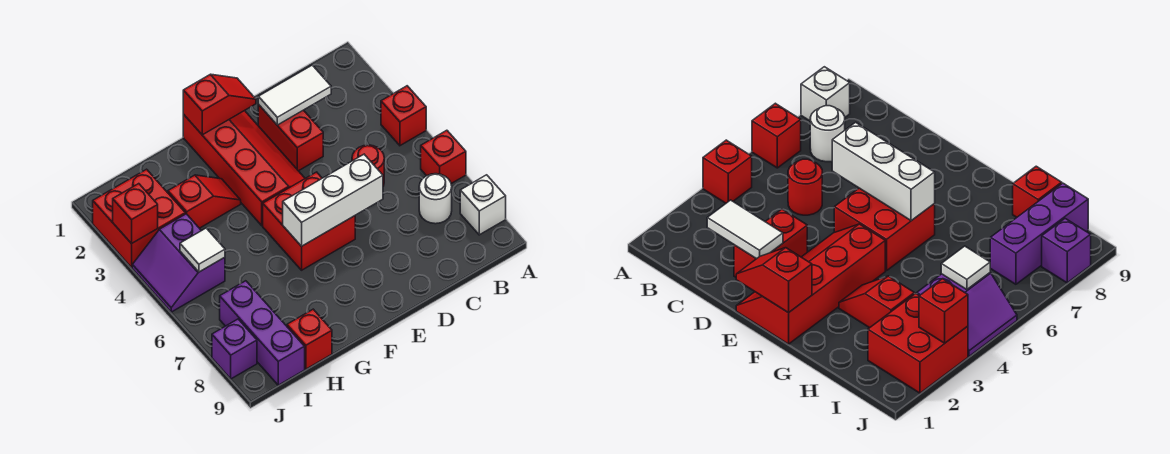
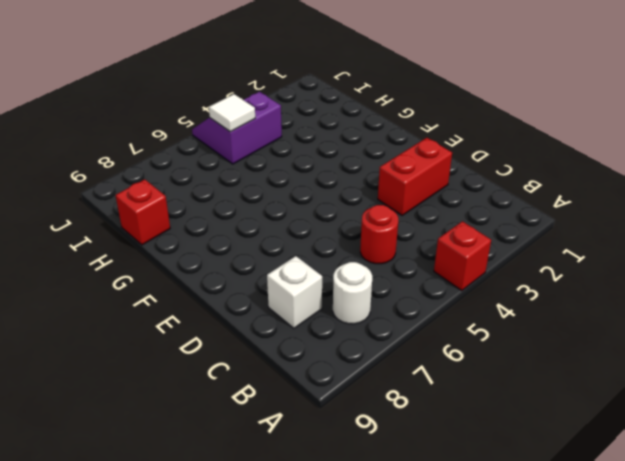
white 1x1 brick [267,256,322,328] -> white 1x1 brick moved to [460,175,506,235]
none -> red 1x1 brick [421,130,466,184]
none -> red 2x4 slope [183,111,305,226]
none -> red 2x2 brick [263,172,355,270]

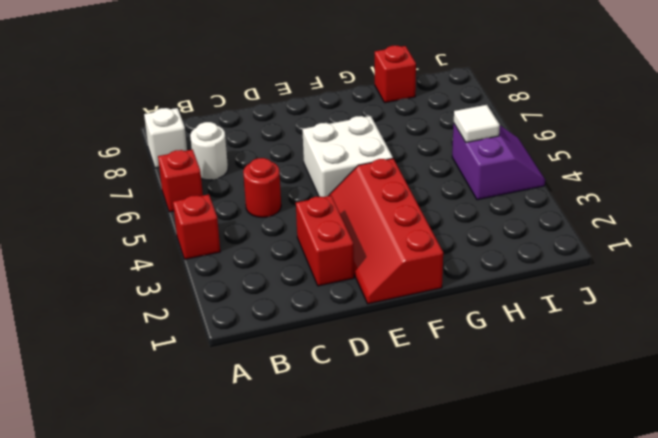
white 2x2 brick [302,116,393,197] -> red 2x2 brick [263,172,355,270]
none -> red 1x2 slope [168,175,241,228]
none -> red 2x2 brick [93,169,185,267]
none -> purple 1x3 brick [220,281,305,385]

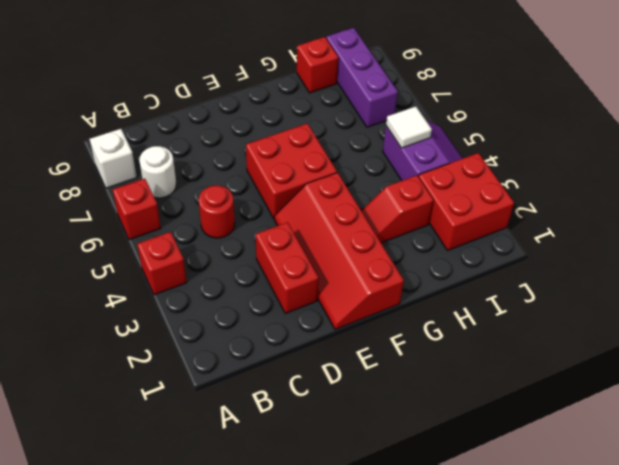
none -> purple 1x1 brick [212,319,257,379]
none -> white 1x2 tile [258,65,331,125]
none -> white 1x3 brick [283,154,383,246]

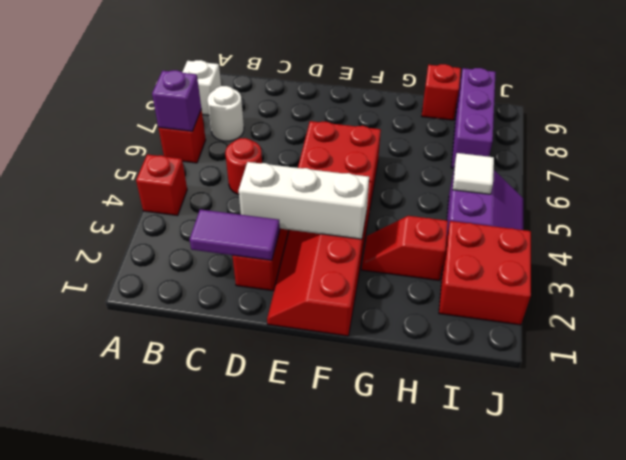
purple 1x1 brick [152,70,201,131] -> purple 1x1 brick moved to [212,319,257,379]
purple 1x2 tile [190,209,280,260] -> white 1x2 tile [258,65,331,125]
white 1x3 brick [239,162,369,239] -> white 1x3 brick moved to [283,154,383,246]
none -> red 1x2 slope [183,74,256,135]
none -> red 1x1 brick [113,184,158,244]

